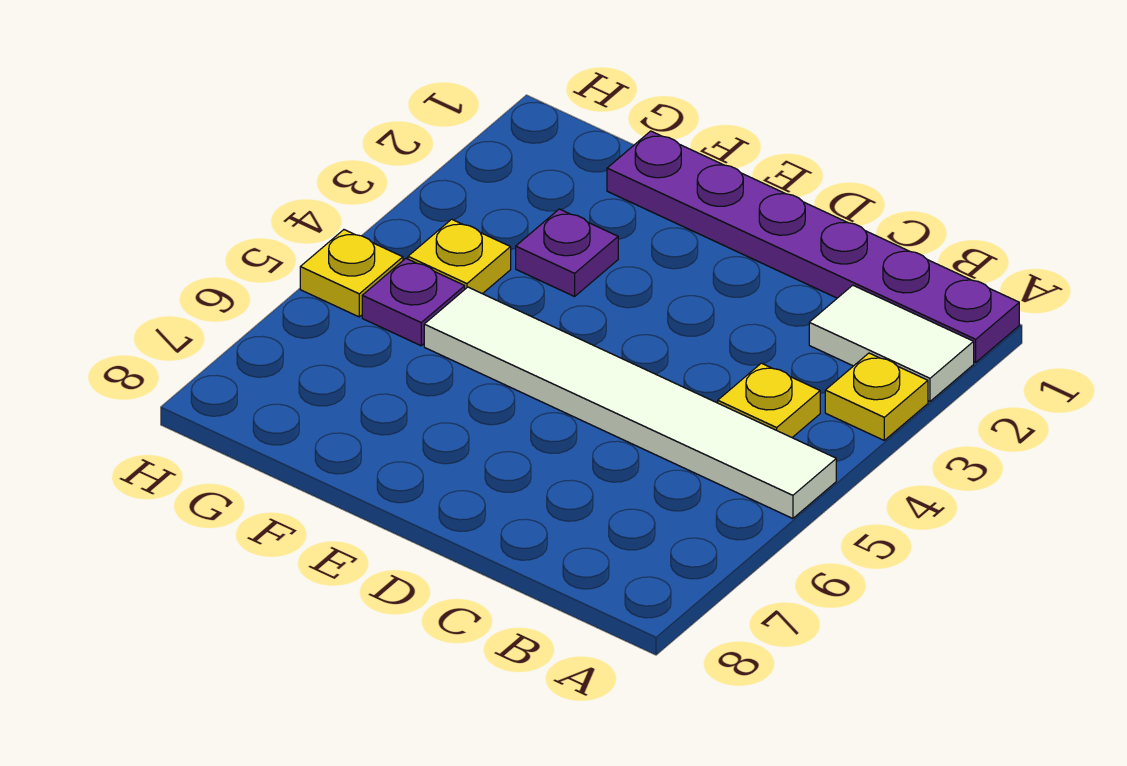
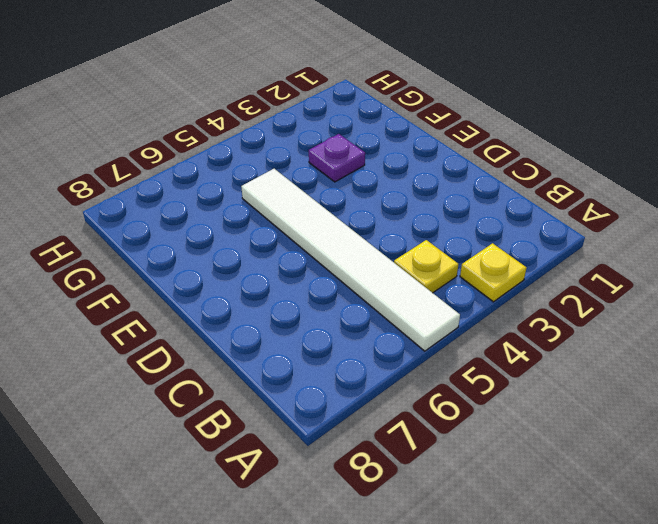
none -> purple 1x6 plate [607,131,1019,362]
none -> white 1x2 tile [809,285,974,401]

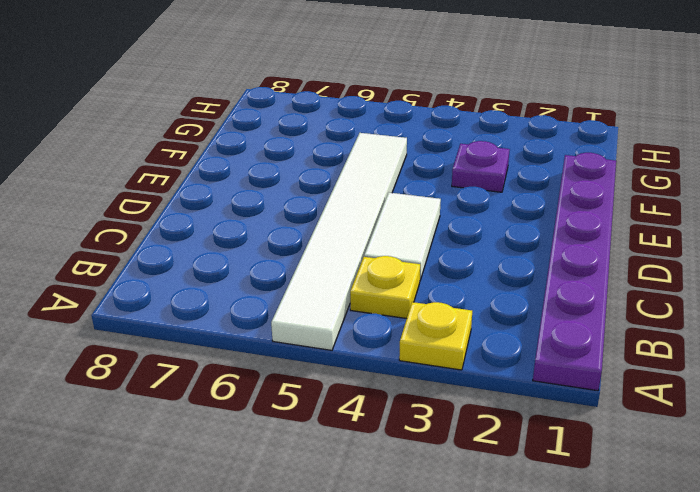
white 1x2 tile [364,193,441,280] -> white 1x2 tile moved to [809,285,974,401]
none -> yellow 1x1 plate [408,219,511,294]
none -> purple 1x1 plate [362,258,465,346]

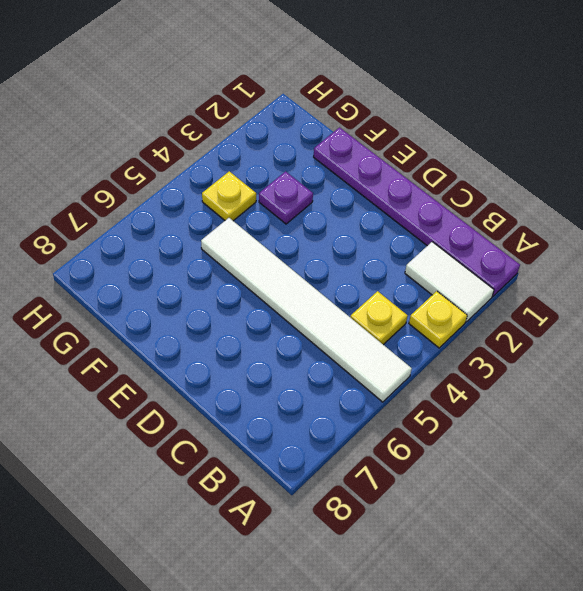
none -> purple 1x1 plate [362,258,465,346]
none -> yellow 1x1 plate [300,230,403,317]

